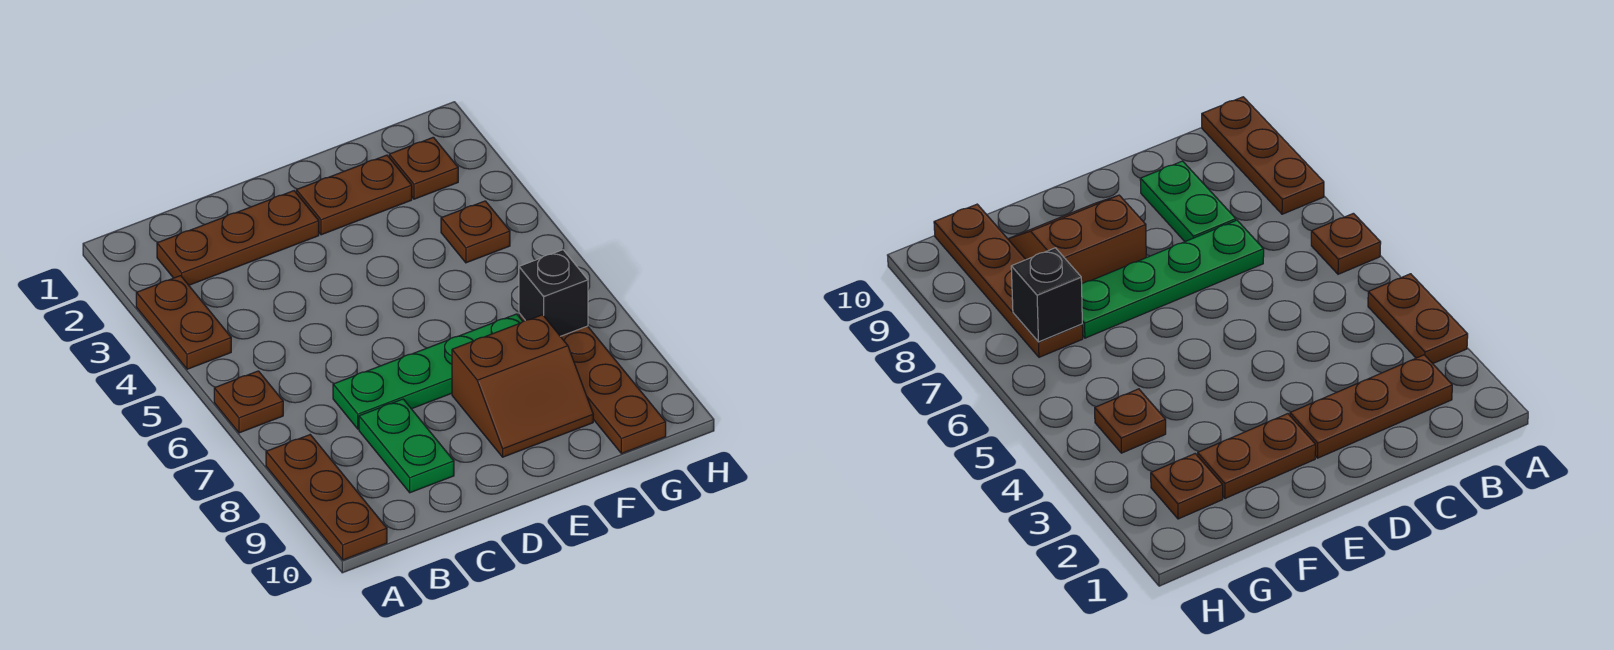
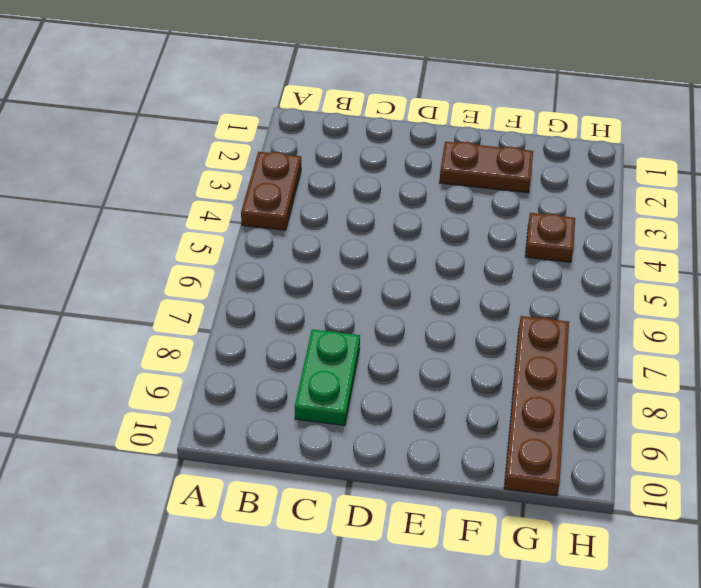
none -> brown 1x1 plate [214,371,283,433]
none -> brown 1x3 plate [266,435,387,560]
none -> brown 1x3 plate [157,191,319,285]

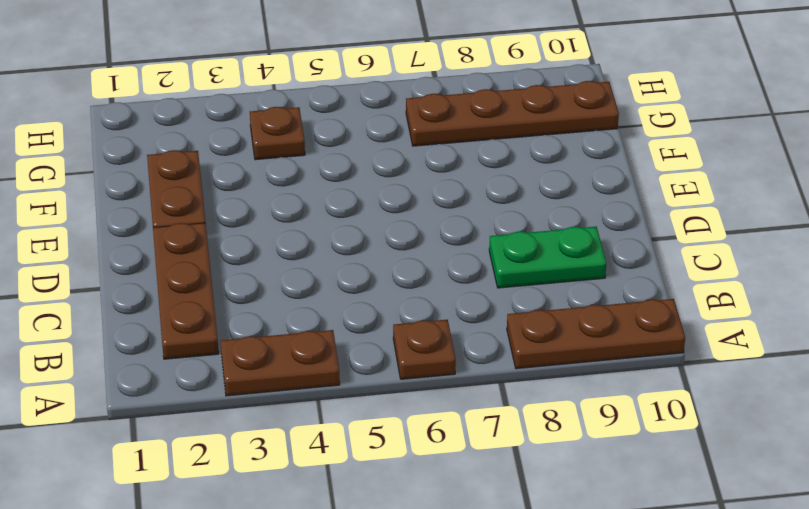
none -> green 1x4 plate [333,314,523,429]
none -> brown 2x2 slope [452,315,593,457]
none -> brown 1x1 plate [389,137,458,199]

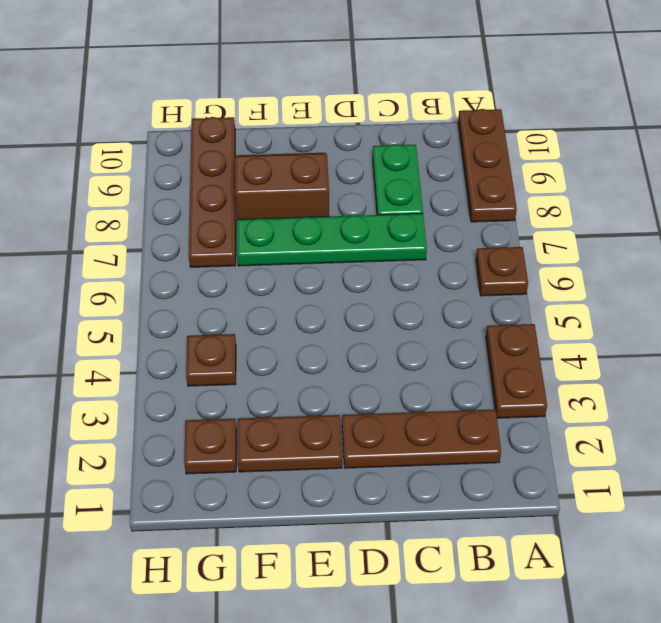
none -> black 1x1 brick [519,250,588,336]

